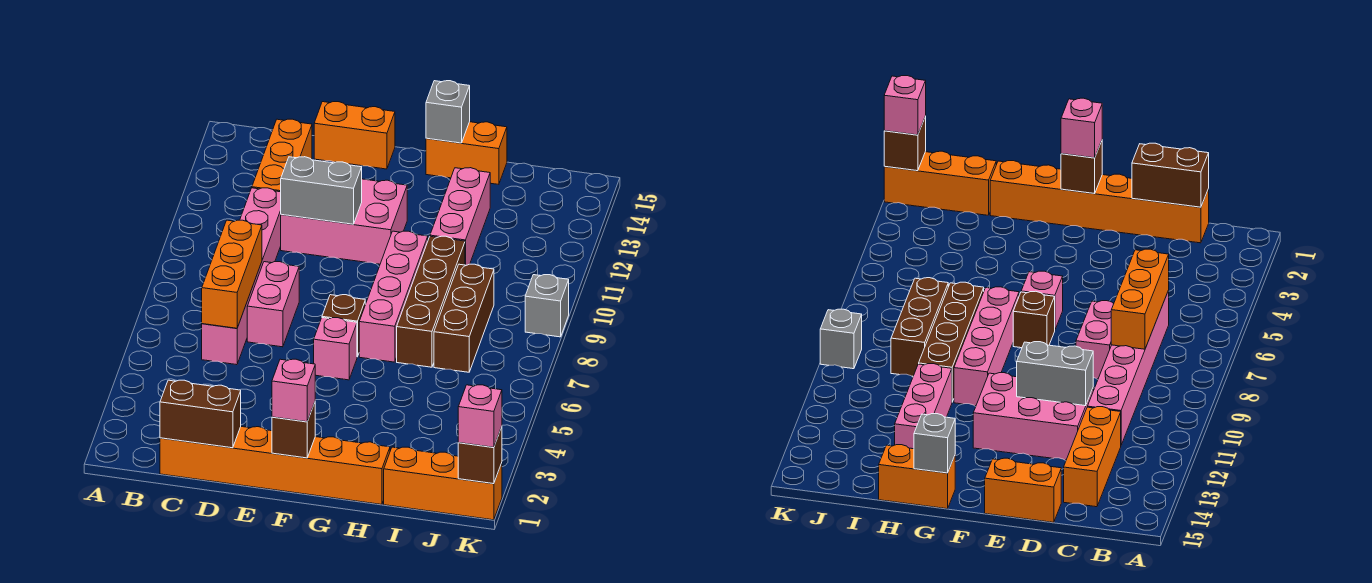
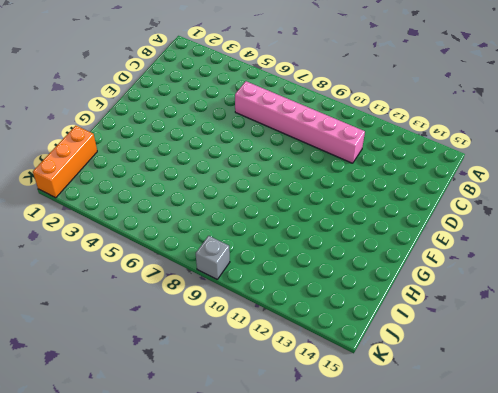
none -> orange 1x6 brick [160,427,390,504]
none -> orange 1x3 brick [252,119,312,192]
none -> pink 1x2 brick [247,262,299,347]

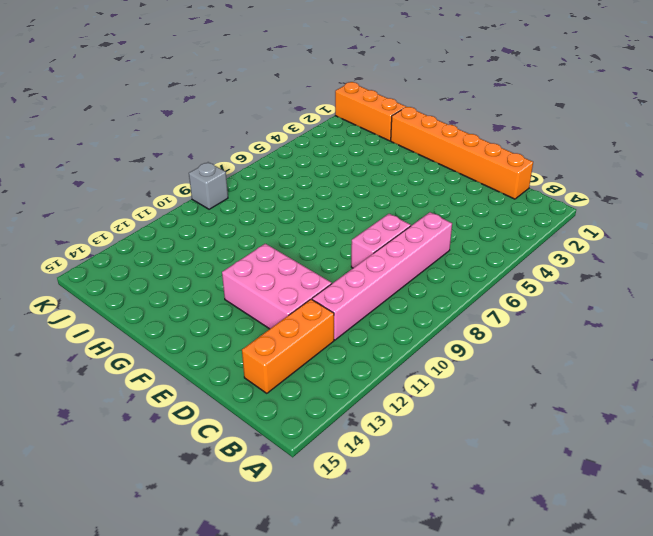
none -> orange 1x2 brick [314,102,395,169]
none -> pink 1x1 brick [314,318,357,380]
none -> brown 1x1 brick [322,295,365,357]

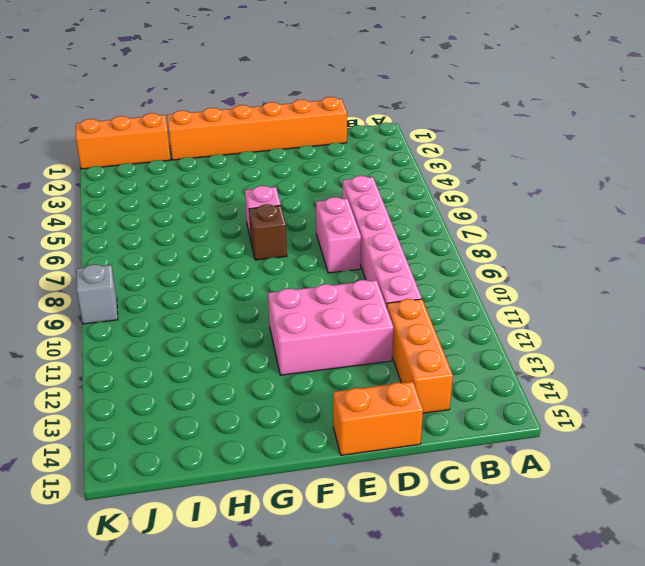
none -> pink 1x4 brick [359,231,428,362]
none -> orange 1x2 brick [426,122,507,184]
none -> brown 1x4 brick [397,236,465,367]

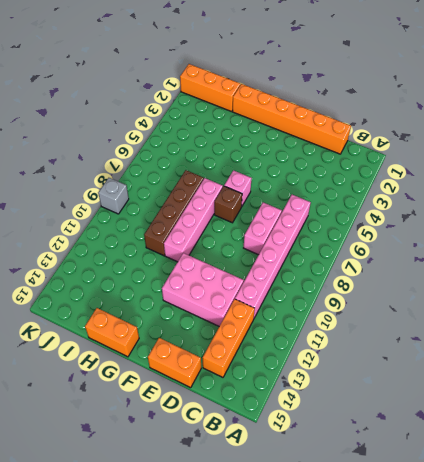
none -> pink 1x3 brick [430,168,490,265]
none -> brown 1x3 brick [434,264,494,372]
none -> brown 1x2 brick [160,380,241,448]

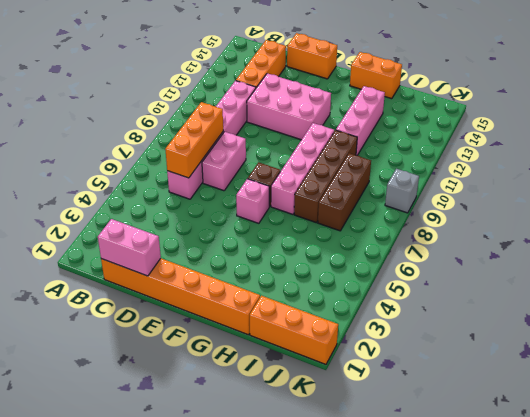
pink 1x2 brick [98,219,161,276] -> brown 1x2 brick [160,380,241,448]
none -> grey 1x2 brick [281,157,362,224]
none -> brown 1x1 brick [272,403,315,458]
none -> grey 1x1 brick [426,81,470,143]

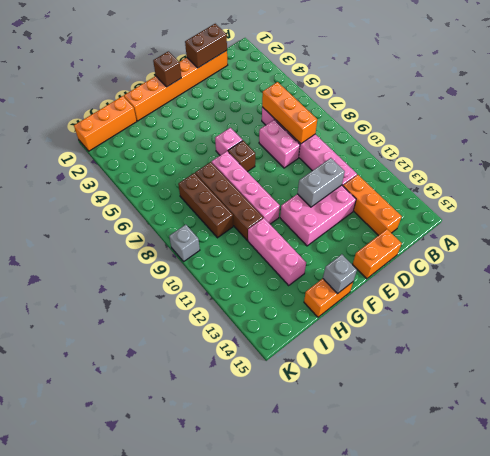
none -> brown 1x1 brick [458,427,502,484]
none -> pink 1x1 brick [272,359,315,422]
none -> pink 1x1 brick [458,385,502,447]

